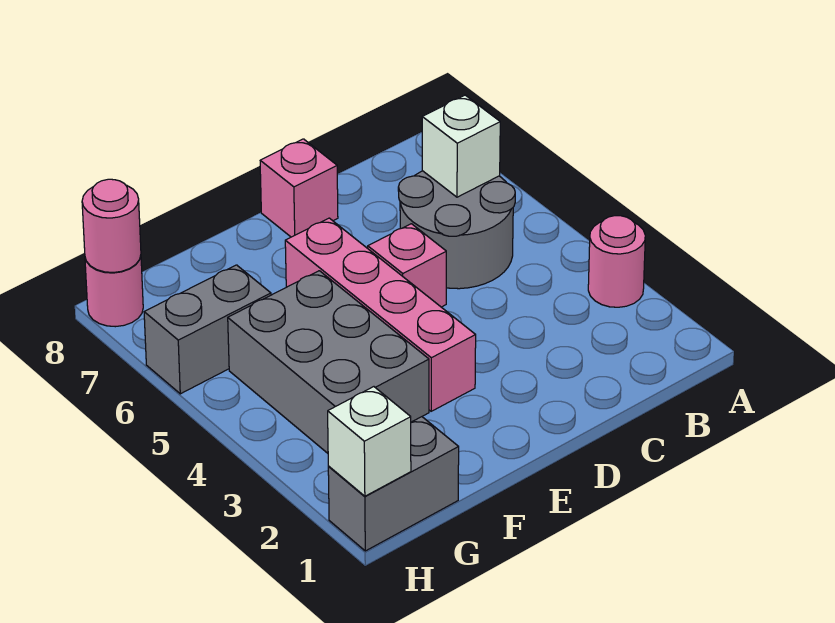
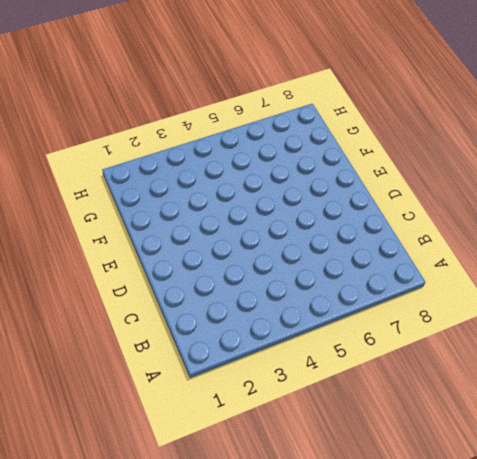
none -> pink 1x1 round brick [588,216,645,307]
none -> grey 2x2 round brick [398,171,515,289]
none -> pink 1x1 brick [368,224,446,307]

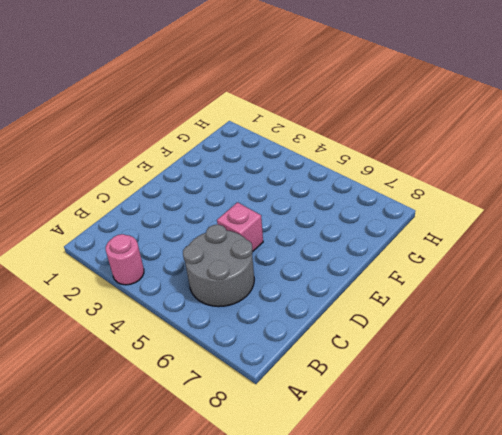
none -> pink 1x1 brick [260,139,338,237]
none -> pink 1x4 brick [285,218,476,411]
none -> grey 2x3 brick [228,271,429,453]

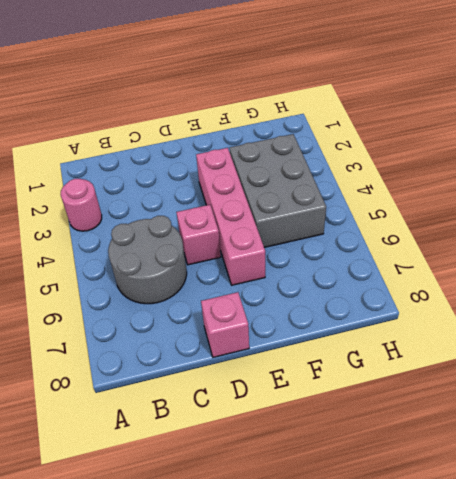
none -> grey 1x2 brick [328,417,459,551]
none -> grey 1x2 brick [144,265,271,394]
none -> pink 1x1 round brick [85,256,143,327]

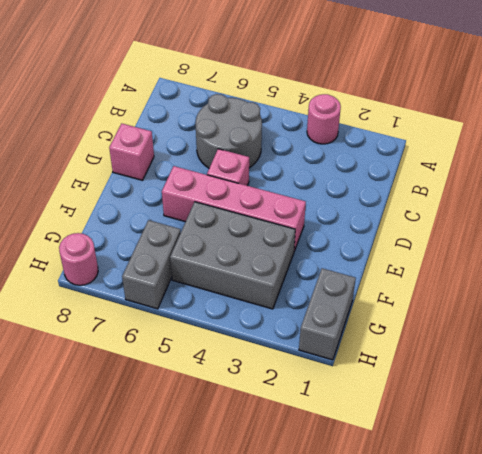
none -> white 1x1 brick [422,95,500,197]
none -> white 1x1 brick [328,387,411,496]
none -> pink 1x1 round brick [82,179,141,272]

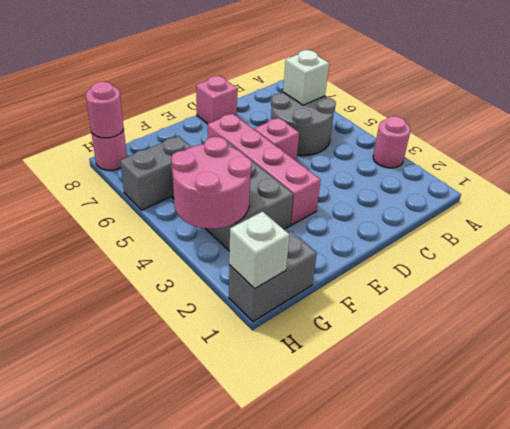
pink 2x2 round brick [171,137,252,229] -> none

